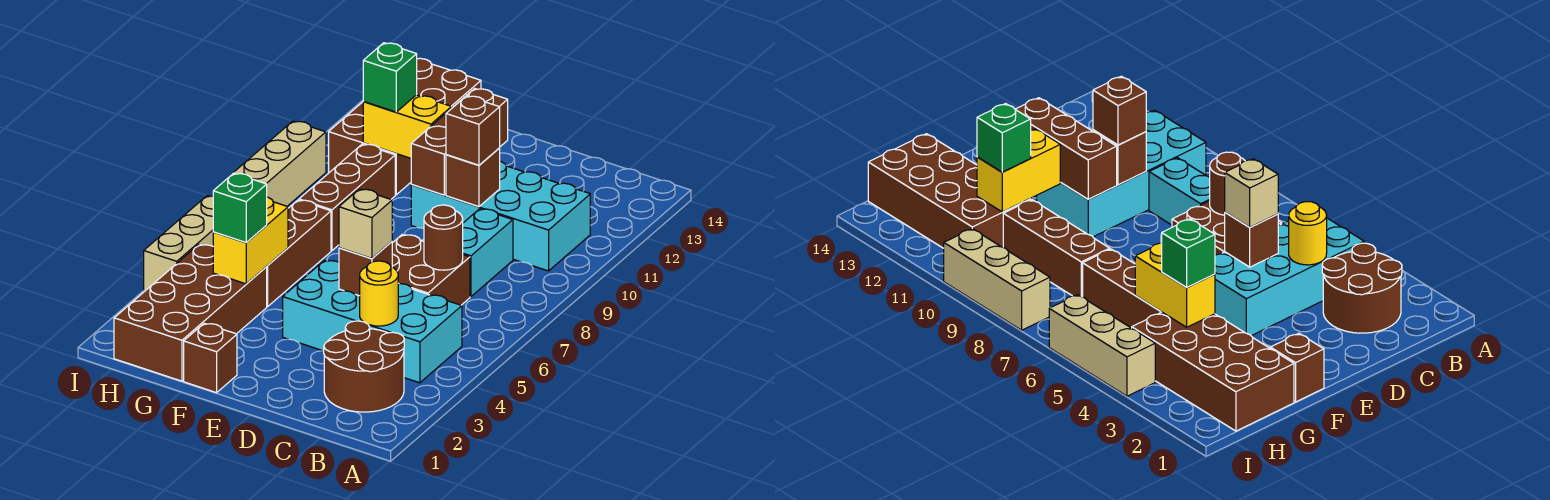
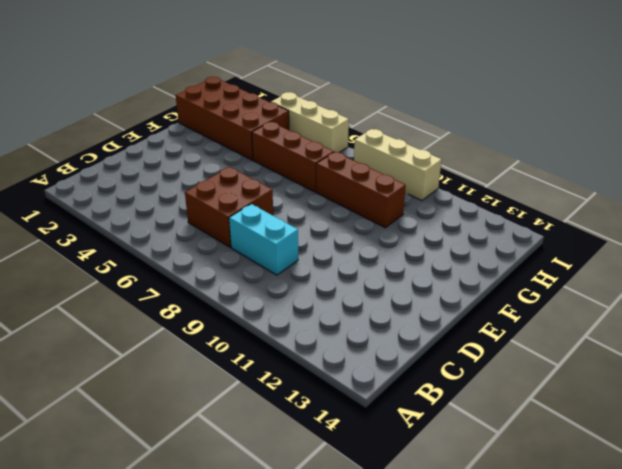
none -> brown 2x2 round brick [324,321,404,412]
none -> cyan 2x4 brick [283,260,462,383]
none -> cyan 2x4 brick [411,161,590,271]

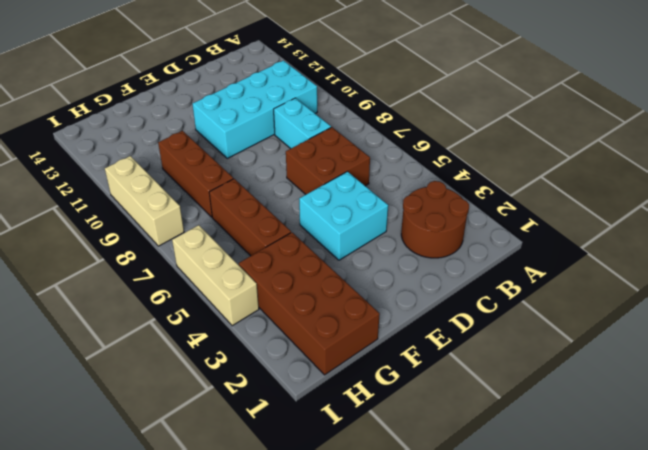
cyan 2x2 brick [299,172,388,260] -> cyan 2x4 brick [283,260,462,383]
none -> brown 1x1 brick [184,323,237,393]
none -> brown 2x4 brick [329,58,481,195]
none -> yellow 1x1 round brick [360,261,398,326]

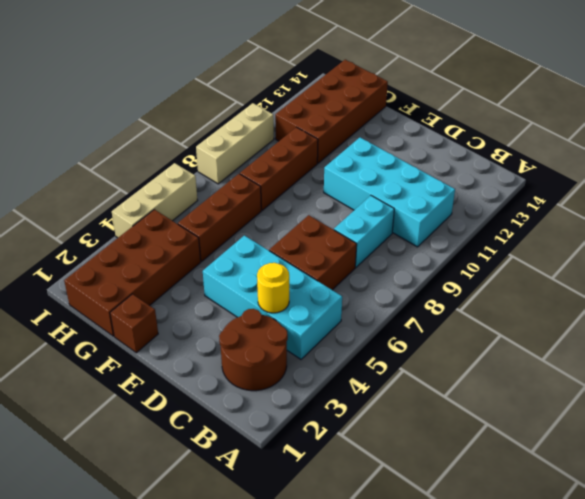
none -> brown 1x1 round brick [424,205,463,270]
none -> brown 1x1 brick [339,242,392,296]
none -> brown 1x1 brick [446,148,500,207]

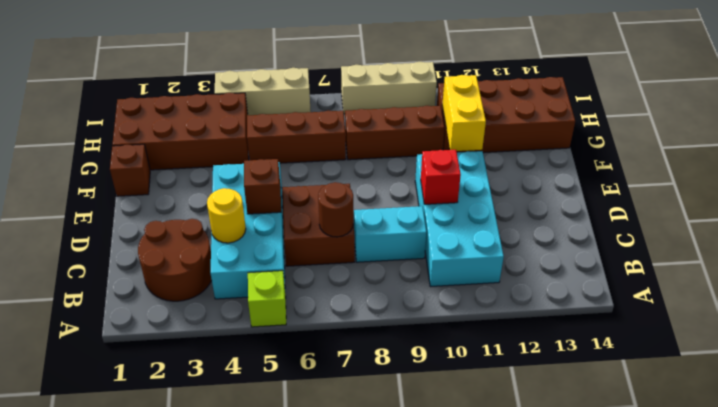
lime 1x1 brick [248,271,286,327] -> none
red 1x1 brick [421,150,461,204] -> brown 1x1 brick [446,148,500,207]
none -> brown 1x3 brick [411,88,508,195]
none -> yellow 1x2 brick [213,197,288,284]
none -> tan 1x1 brick [339,189,392,258]

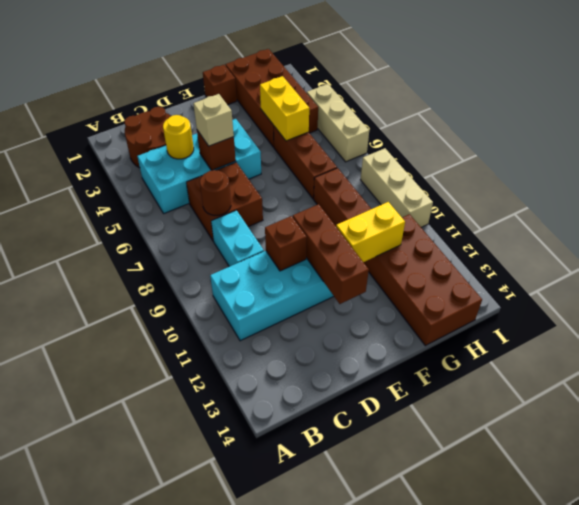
none -> brown 1x1 brick [446,96,500,165]
none -> green 1x1 brick [213,173,267,243]
none -> green 1x1 brick [363,43,417,112]

